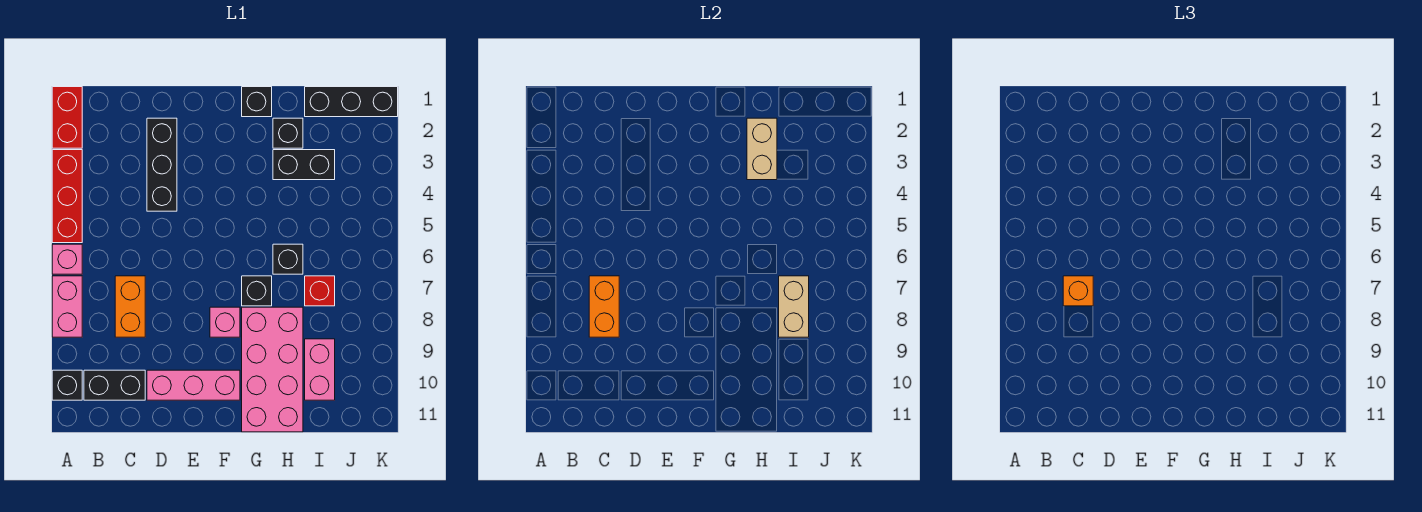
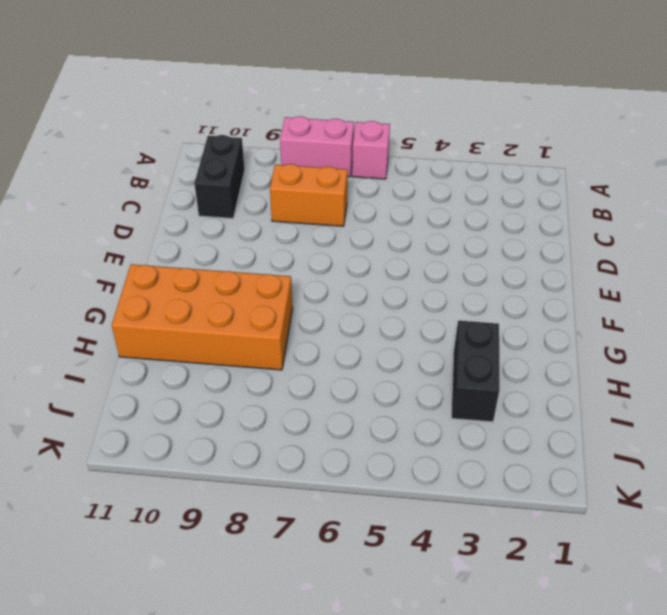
orange 2x4 brick [112,264,293,370] -> pink 2x4 brick [242,307,303,432]
none -> red 1x2 brick [52,87,82,148]
none -> red 1x3 brick [52,150,82,243]
none -> black 1x1 brick [52,370,82,400]

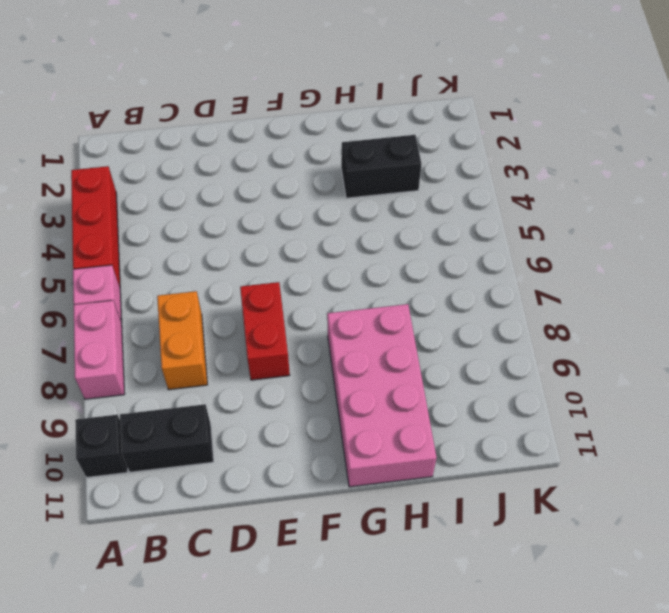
red 1x2 brick [240,282,290,380] -> red 1x2 brick moved to [52,87,82,148]
none -> black 1x3 brick [147,118,177,211]
none -> pink 1x3 brick [147,370,240,400]
none -> pink 1x1 brick [210,307,240,337]

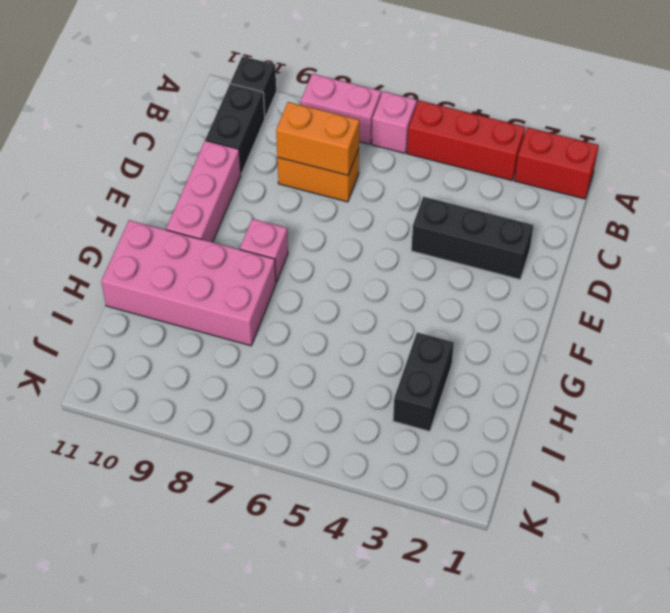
none -> black 1x1 brick [242,87,272,117]
none -> black 1x1 brick [242,276,272,306]
none -> black 1x1 brick [273,118,303,148]

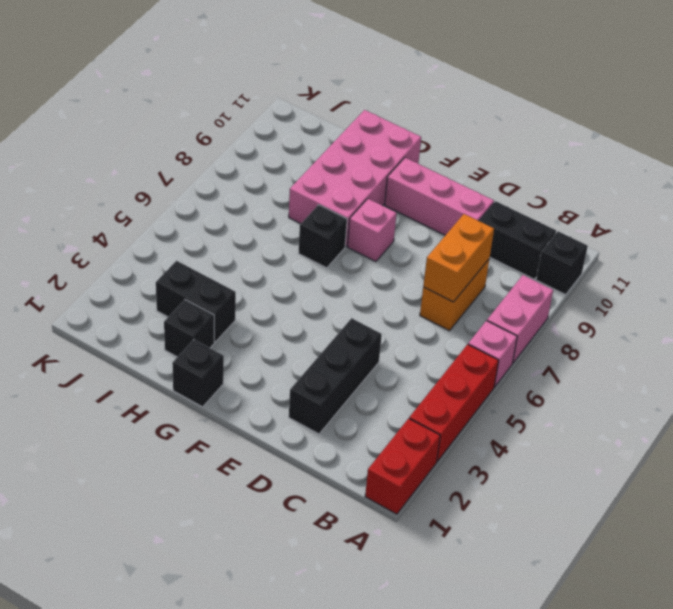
none -> black 1x1 brick [273,244,303,274]
none -> black 1x3 brick [305,87,398,117]
none -> red 1x1 brick [305,276,335,306]

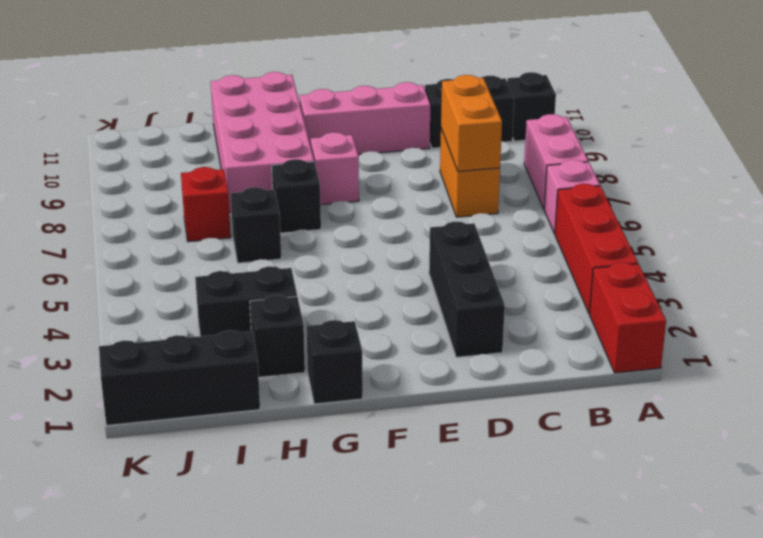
none -> pink 1x2 brick [305,339,335,400]
none -> tan 1x2 brick [747,118,777,180]
none -> tan 1x2 brick [779,276,809,337]

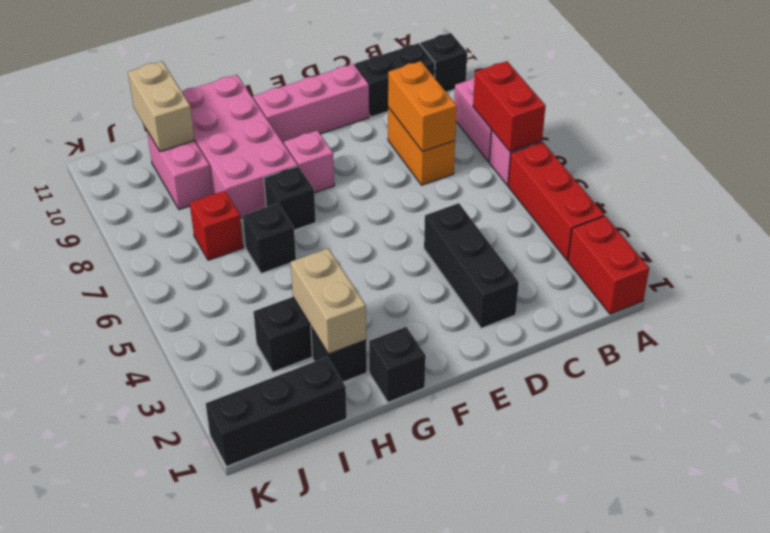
red 1x2 brick [473,61,546,152] -> none
tan 1x2 brick [128,61,195,152] -> tan 1x2 brick moved to [779,276,809,337]
none -> orange 1x1 brick [1063,276,1093,306]

